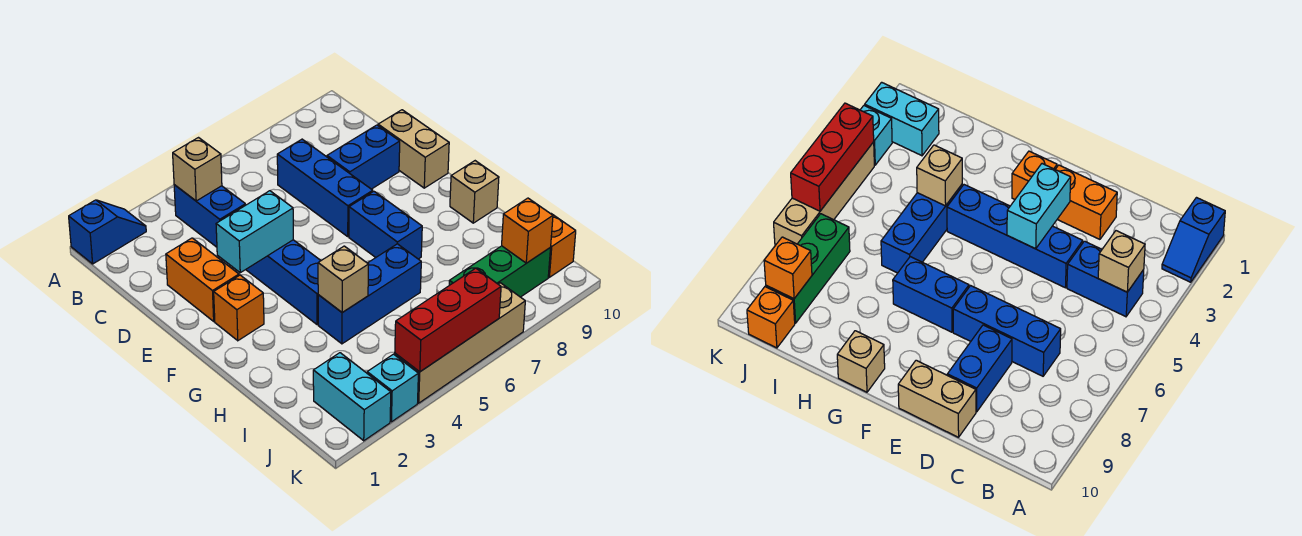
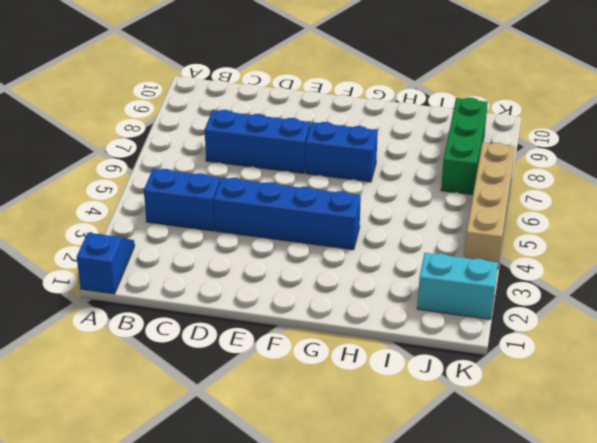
none -> orange 1x2 brick [166,238,239,321]
none -> blue 1x2 brick [327,125,400,189]
none -> tan 1x2 brick [378,110,449,188]

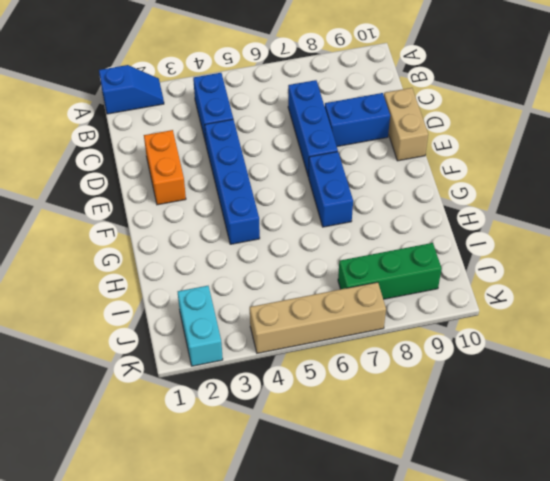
none -> orange 1x1 brick [214,275,264,341]
none -> tan 1x1 brick [450,161,499,223]
none -> blue 1x3 brick [318,244,421,344]

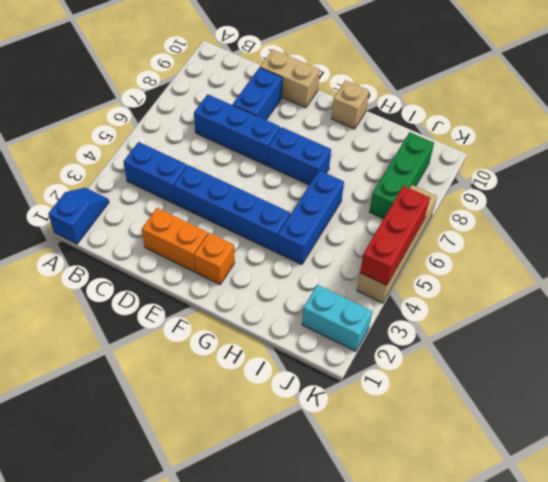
none -> orange 1x1 brick [548,214,576,277]
none -> cyan 1x1 brick [367,354,418,422]
none -> tan 1x1 brick [173,138,222,201]

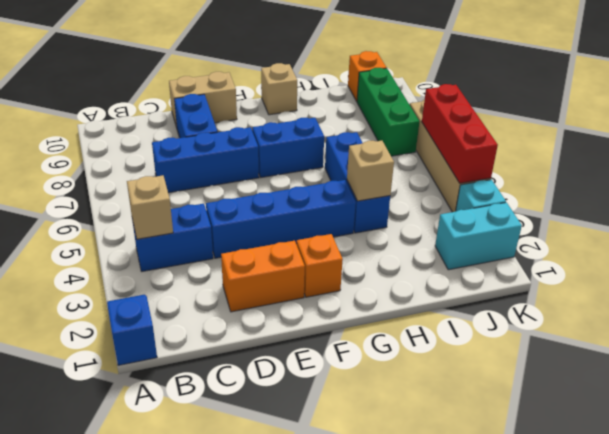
none -> cyan 1x2 brick [216,191,293,273]
none -> orange 1x1 brick [502,198,553,263]

